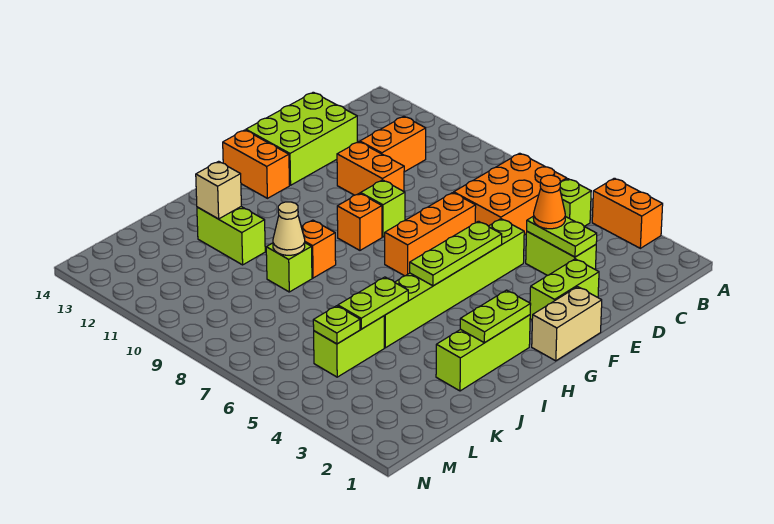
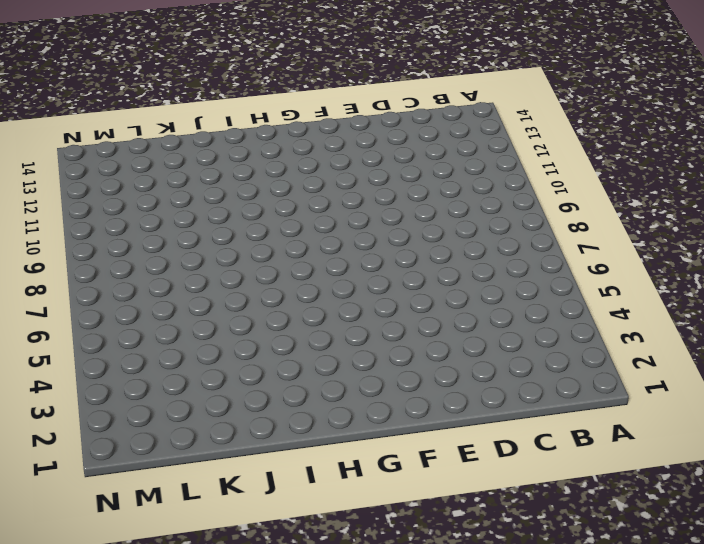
none -> orange 1x2 brick [592,178,663,248]
none -> lime 1x1 brick [560,179,591,226]
none -> orange 2x3 brick [454,153,567,235]

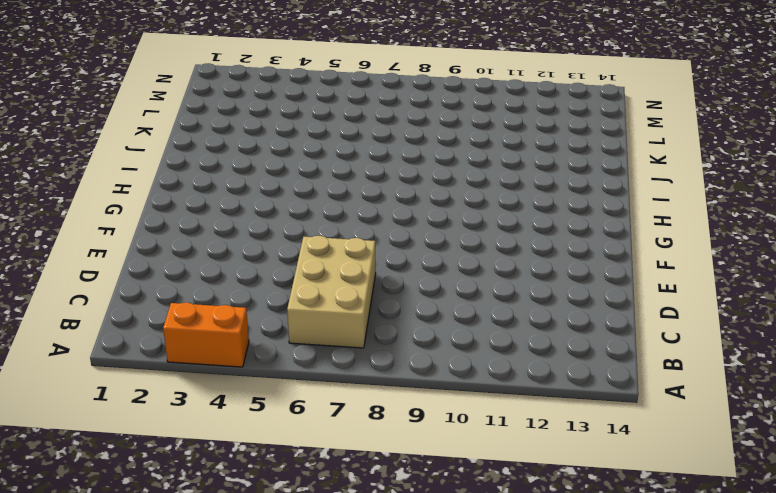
tan 2x3 brick [287,236,376,348] -> orange 2x3 brick [454,153,567,235]
none -> lime 1x1 brick [560,179,591,226]
none -> orange 1x2 brick [360,116,426,172]
none -> lime 1x2 brick [526,232,596,276]

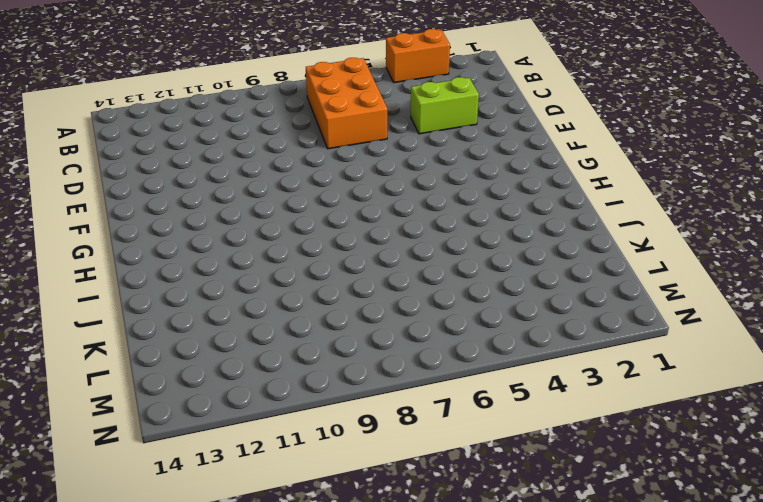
none -> lime 1x1 brick [560,179,591,226]
none -> orange 1x2 brick [360,116,426,172]
none -> lime 2x3 brick [246,92,357,185]

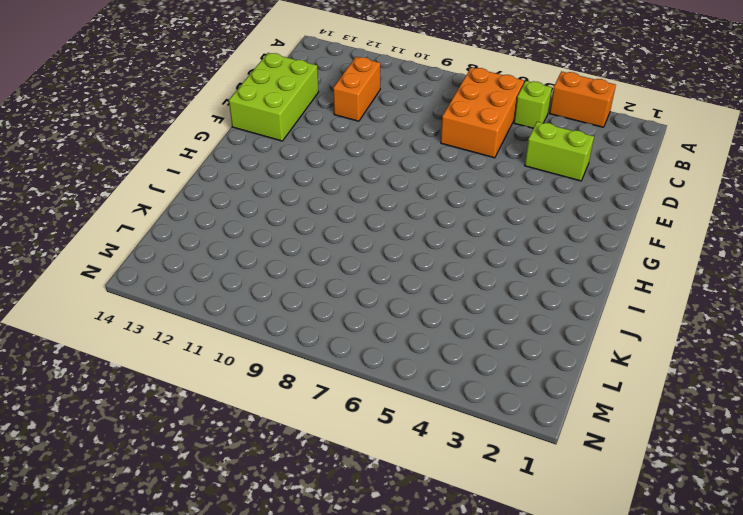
none -> lime 1x2 brick [530,259,599,320]
none -> lime 1x6 brick [384,219,524,348]
none -> orange 1x3 brick [385,193,476,276]

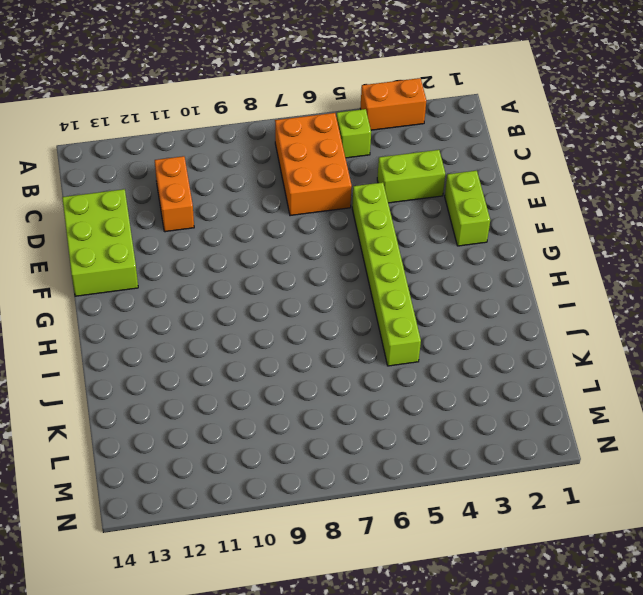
none -> orange 1x3 brick [385,193,476,276]
none -> orange 1x2 brick [337,142,404,195]
none -> tan 1x2 brick [532,287,602,361]

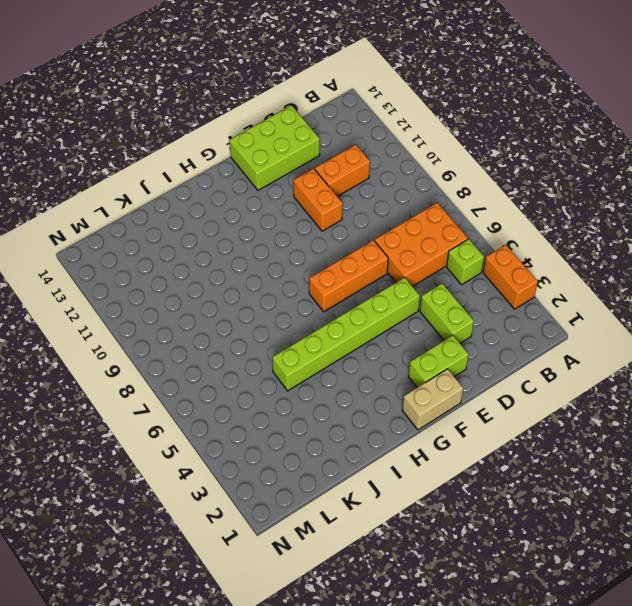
none -> lime 1x1 brick [361,180,405,237]
none -> orange 1x1 brick [337,193,382,250]
none -> orange 1x2 brick [223,130,289,198]

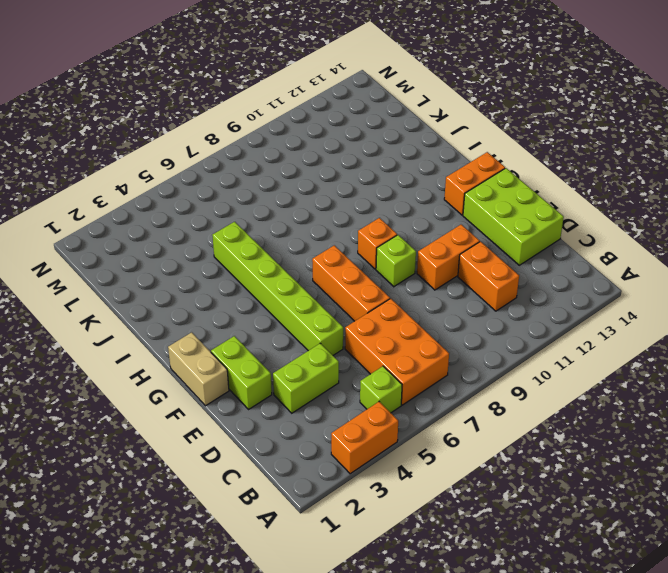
none -> lime 1x3 brick [436,315,530,391]
none -> orange 1x1 brick [301,220,336,278]
none -> lime 1x1 brick [266,243,312,292]

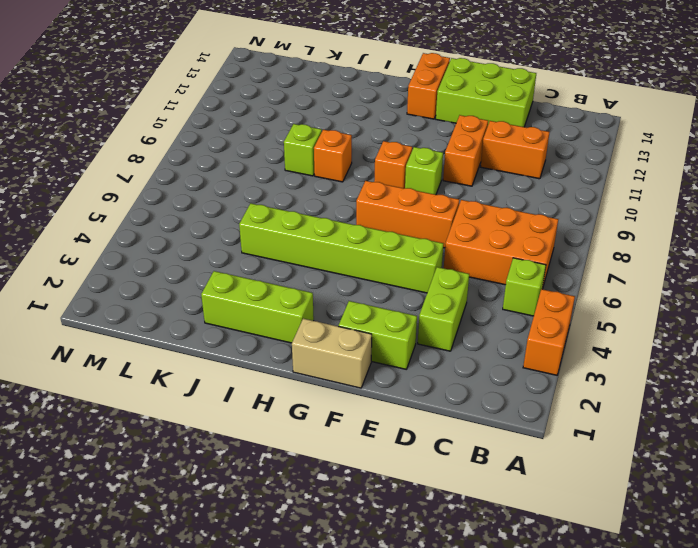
none -> lime 1x2 brick [197,207,265,265]
none -> lime 1x2 brick [314,316,384,377]
none -> lime 1x2 plate [527,216,597,257]

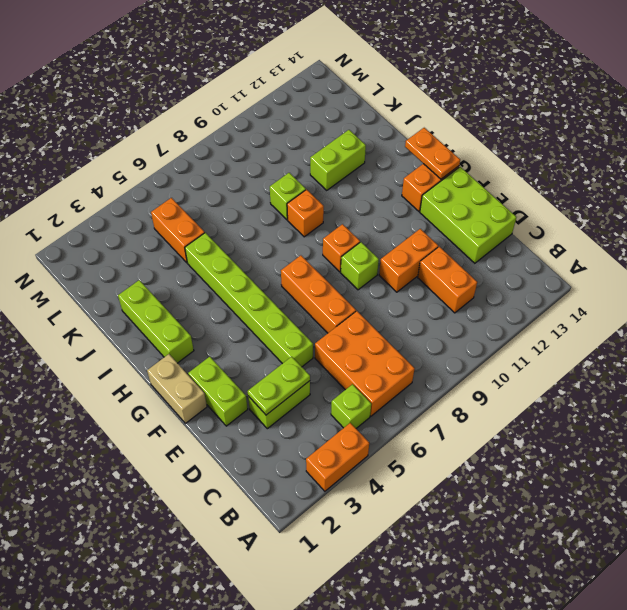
orange 1x2 plate [405,128,460,179] -> none
orange 1x2 brick [151,198,205,263] -> lime 1x2 brick [314,316,384,377]
none -> lime 1x3 plate [410,221,502,286]
none -> lime 1x2 plate [460,290,531,343]
none -> lime 1x2 plate [338,277,408,329]

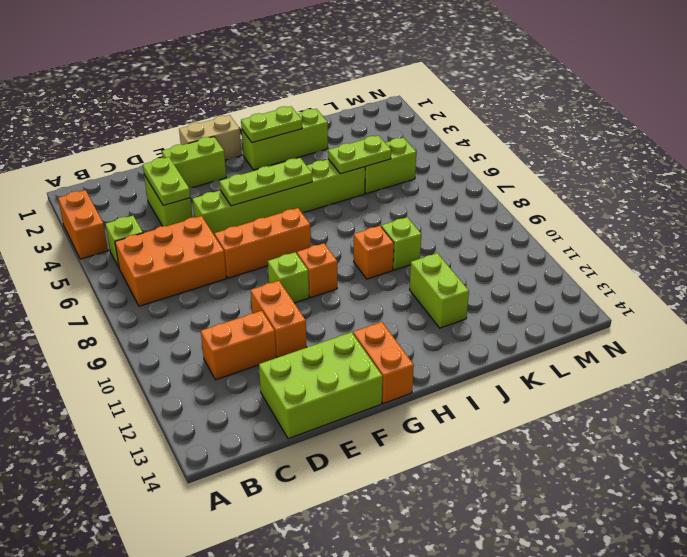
none -> tan 1x1 cone [273,202,305,255]
none -> tan 1x1 brick [196,161,241,219]
none -> lime 1x1 plate [313,306,360,344]

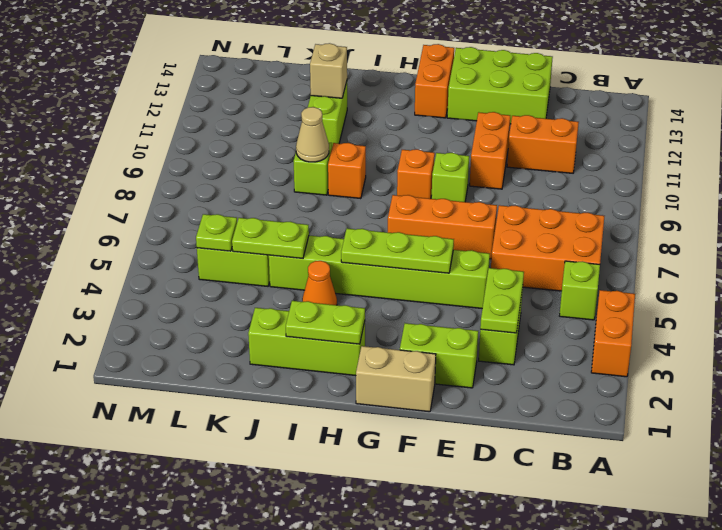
orange 1x1 cone [302,261,337,305] -> orange 1x1 cone moved to [533,175,565,229]

